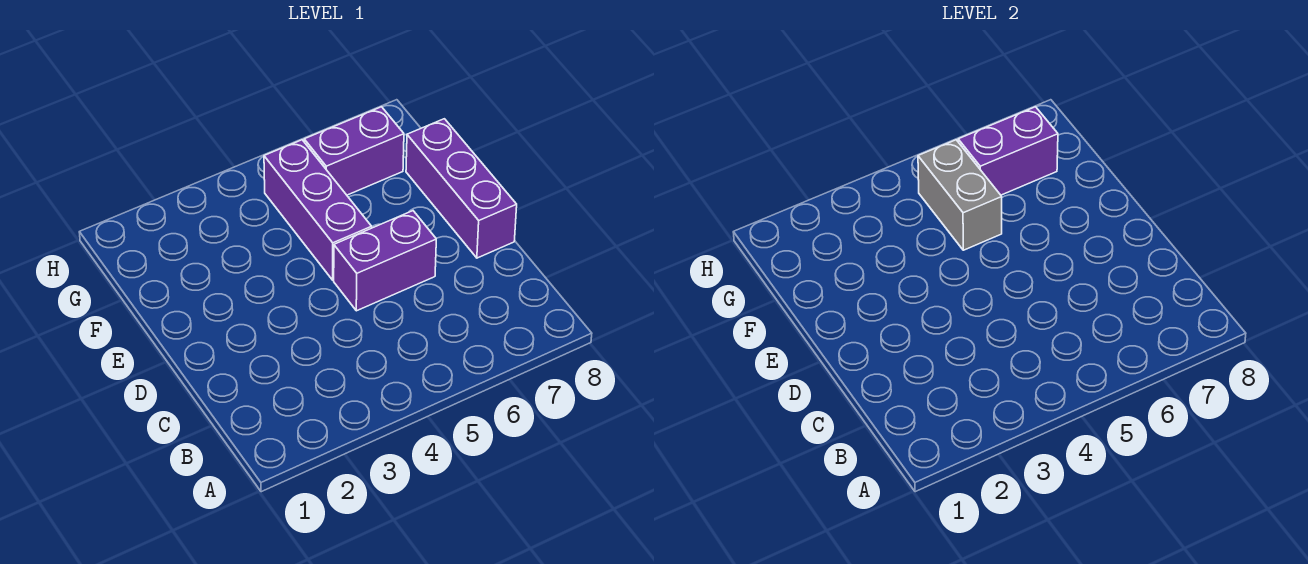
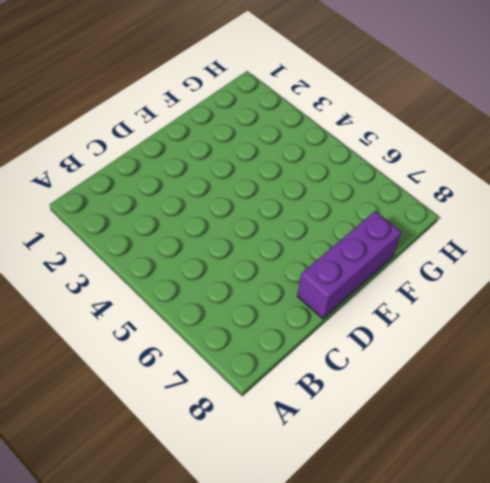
none -> purple 1x2 brick [334,211,436,311]
none -> purple 1x3 brick [264,140,372,280]

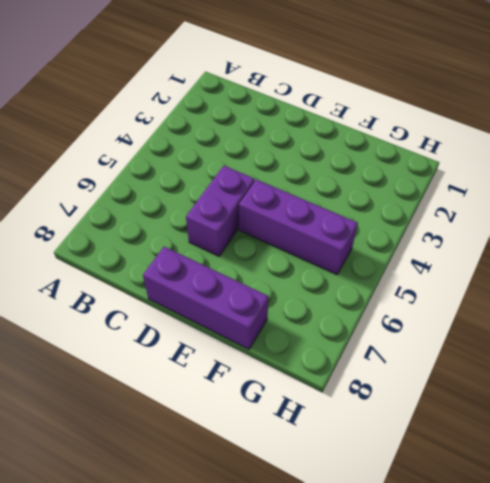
none -> purple 1x2 brick [304,107,404,195]
none -> grey 1x2 brick [918,140,1002,250]

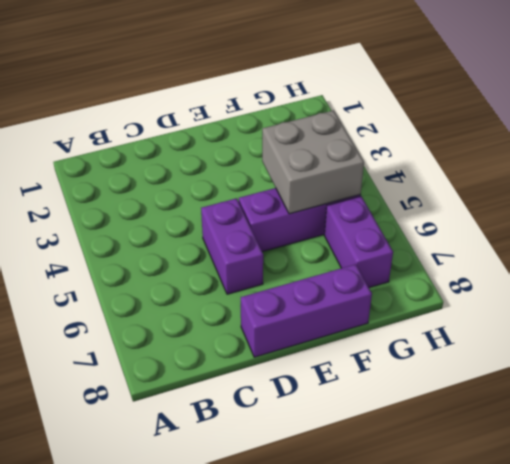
grey 2x2 brick [262,110,364,214] -> grey 1x2 brick [918,140,1002,250]
none -> purple 1x2 brick [958,107,1058,195]

